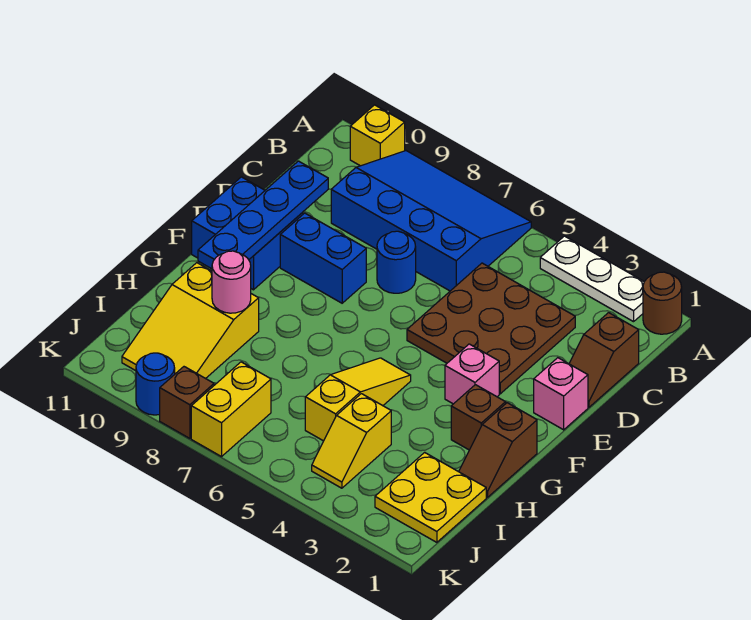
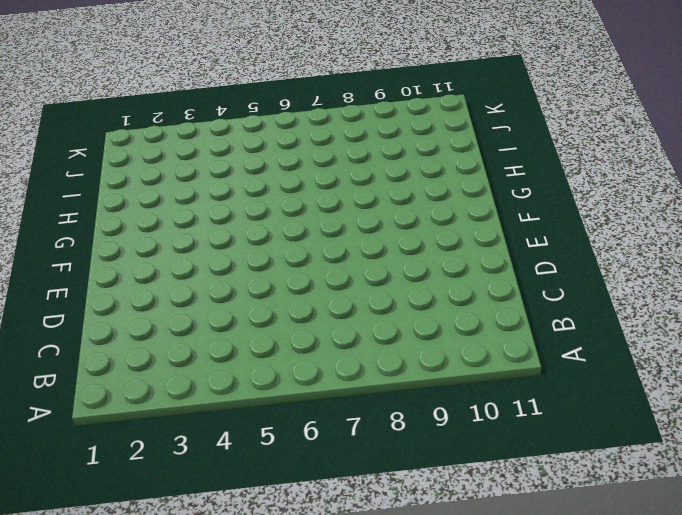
none -> brown 1x1 round brick [643,272,682,334]
none -> white 1x3 plate [540,236,644,322]
none -> blue 3x4 slope [331,151,531,291]

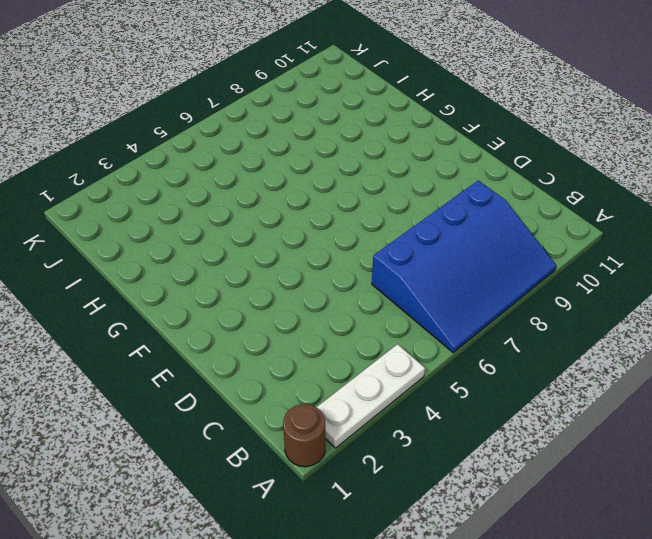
none -> yellow 1x1 brick [350,105,405,166]
none -> brown 1x2 slope [569,313,639,407]
none -> brown 3x3 plate [407,263,575,394]

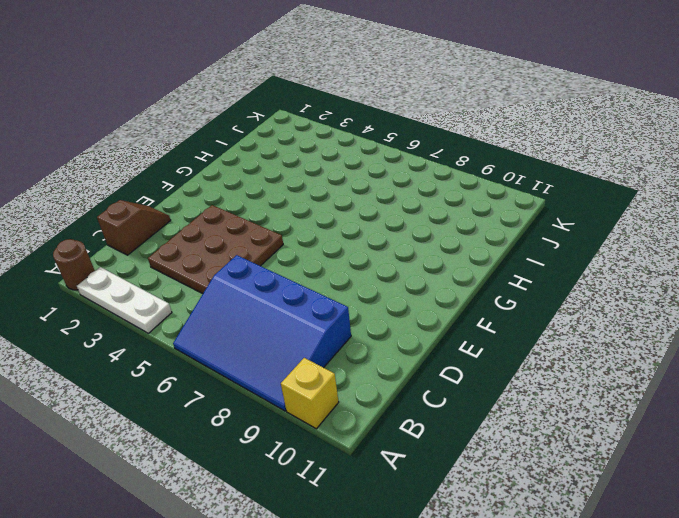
none -> blue 1x1 round brick [377,231,416,293]
none -> pink 1x1 brick [534,358,588,430]
none -> blue 1x2 brick [280,213,366,303]

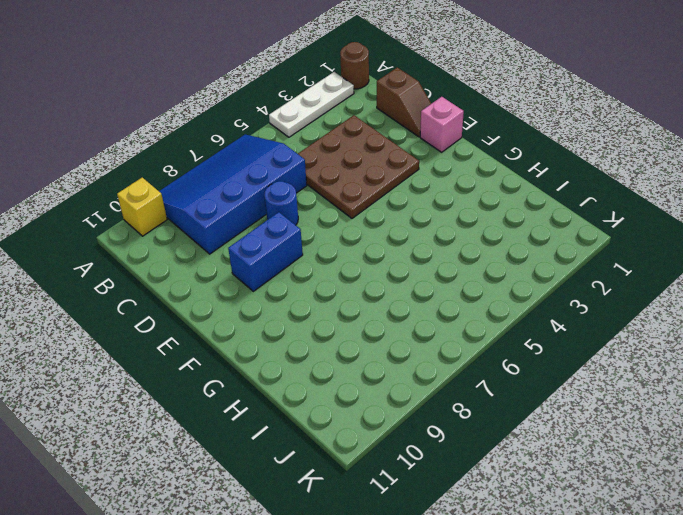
none -> blue 2x2 brick [192,177,303,290]
none -> pink 1x1 brick [445,344,499,404]
none -> brown 1x2 slope [459,403,537,497]

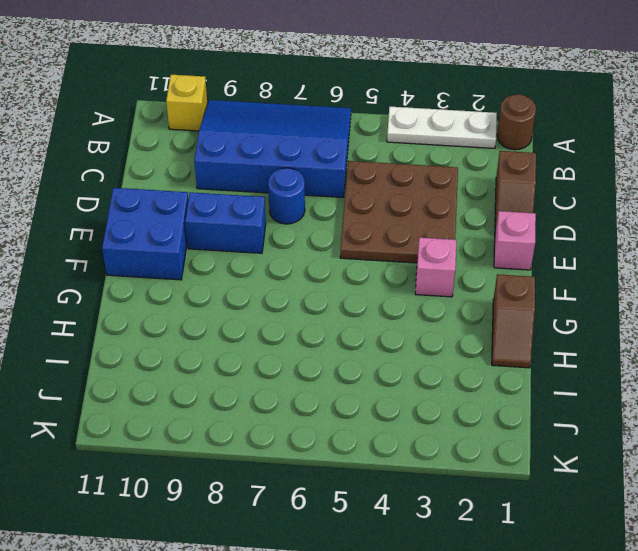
none -> brown 1x1 brick [451,385,506,450]
none -> yellow 1x3 slope [305,358,411,441]
none -> yellow 2x3 slope [122,263,259,379]

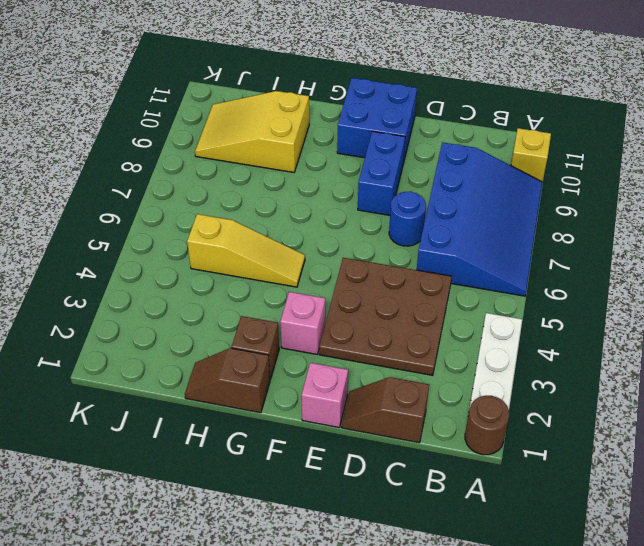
none -> yellow 2x2 plate [375,452,486,542]
none -> yellow 1x2 slope [312,394,391,488]
none -> yellow 1x2 brick [191,362,271,457]

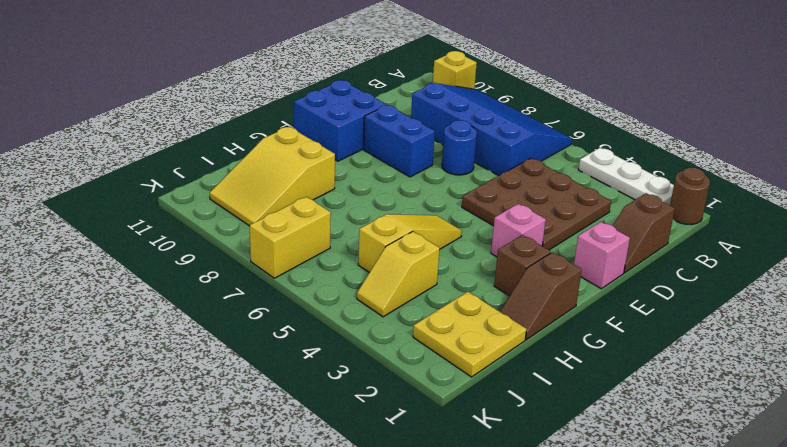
none -> brown 1x1 brick [160,367,214,438]
none -> blue 1x1 round brick [136,353,175,415]
none -> blue 1x4 plate [198,161,328,269]

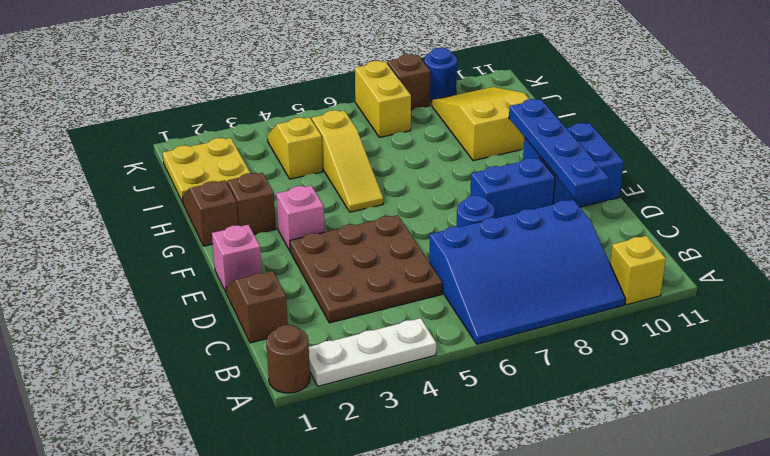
none -> pink 1x1 round brick [212,251,251,313]

